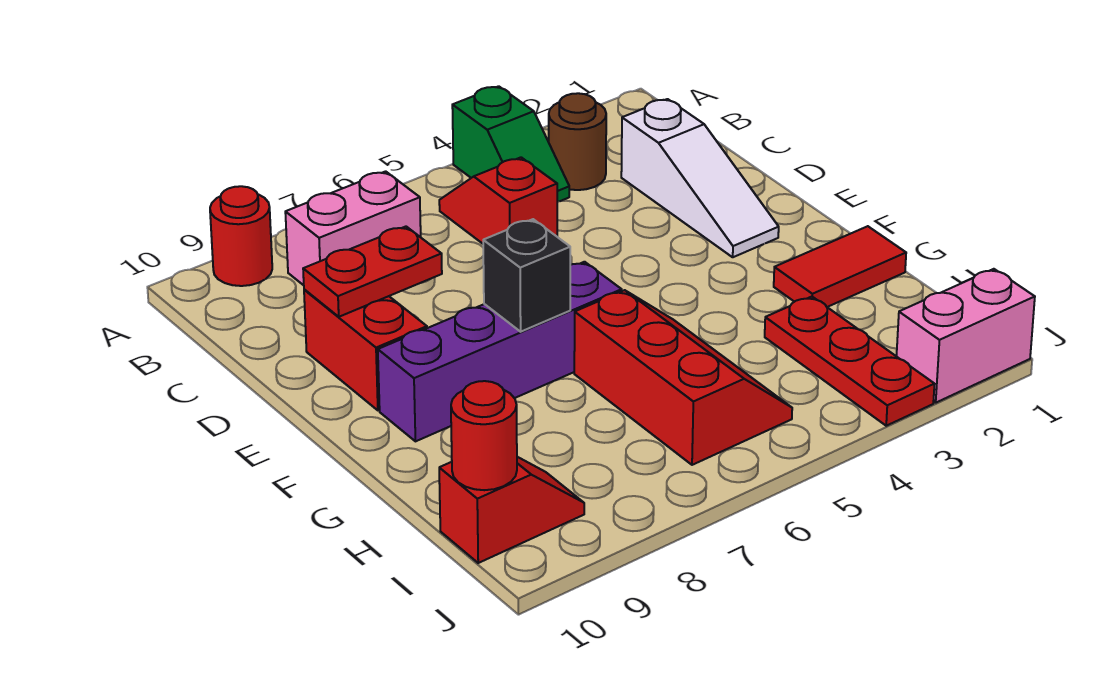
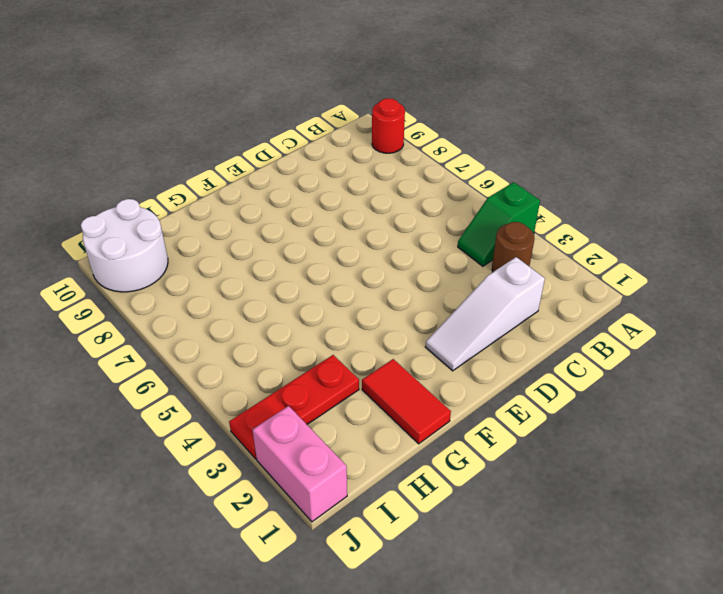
white 2x2 round brick [81,199,168,292] -> red 1x2 slope [439,457,584,563]
none -> red 1x2 slope [439,157,557,244]
none -> pink 1x2 brick [285,171,421,285]
none -> red 1x2 brick [304,289,427,410]

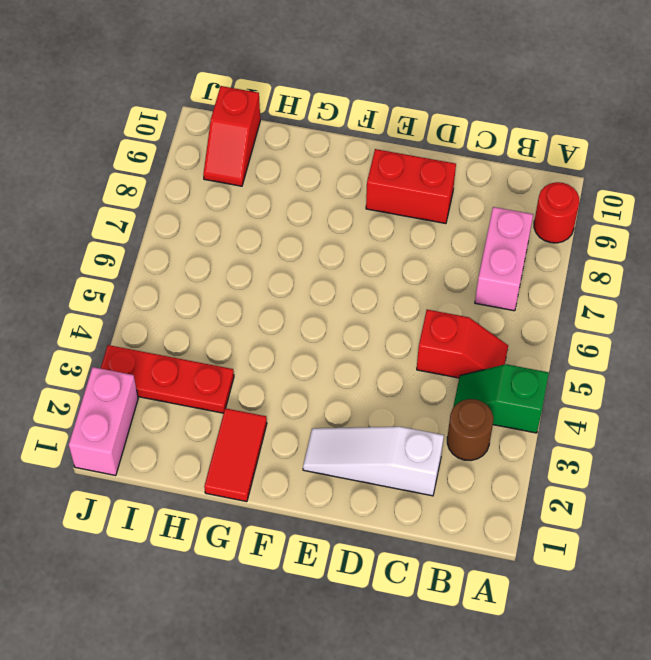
none -> purple 1x4 brick [378,262,622,441]
none -> red 2x3 slope [574,290,792,465]
none -> red 1x2 plate [303,227,442,317]

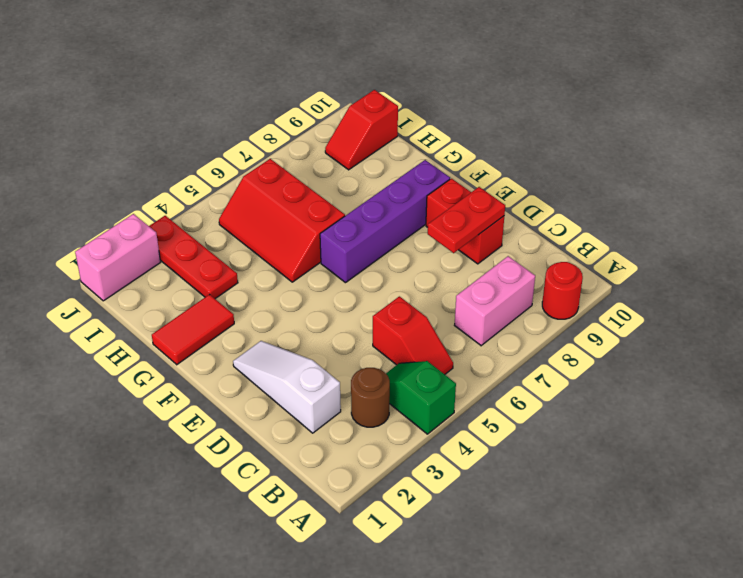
none -> black 1x1 brick [483,219,570,332]
none -> red 1x1 round brick [451,381,517,490]

